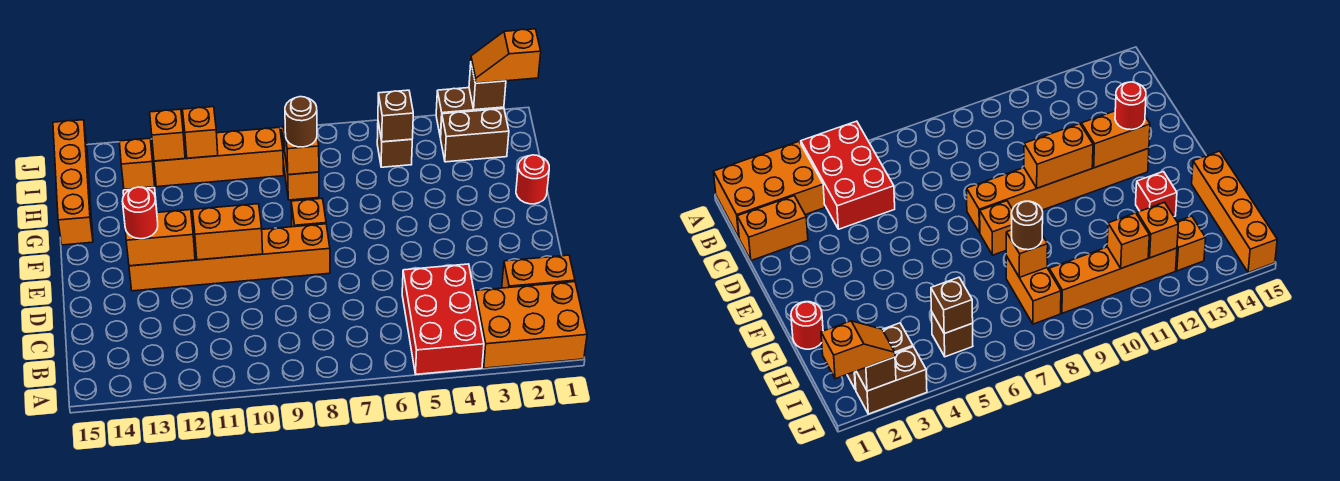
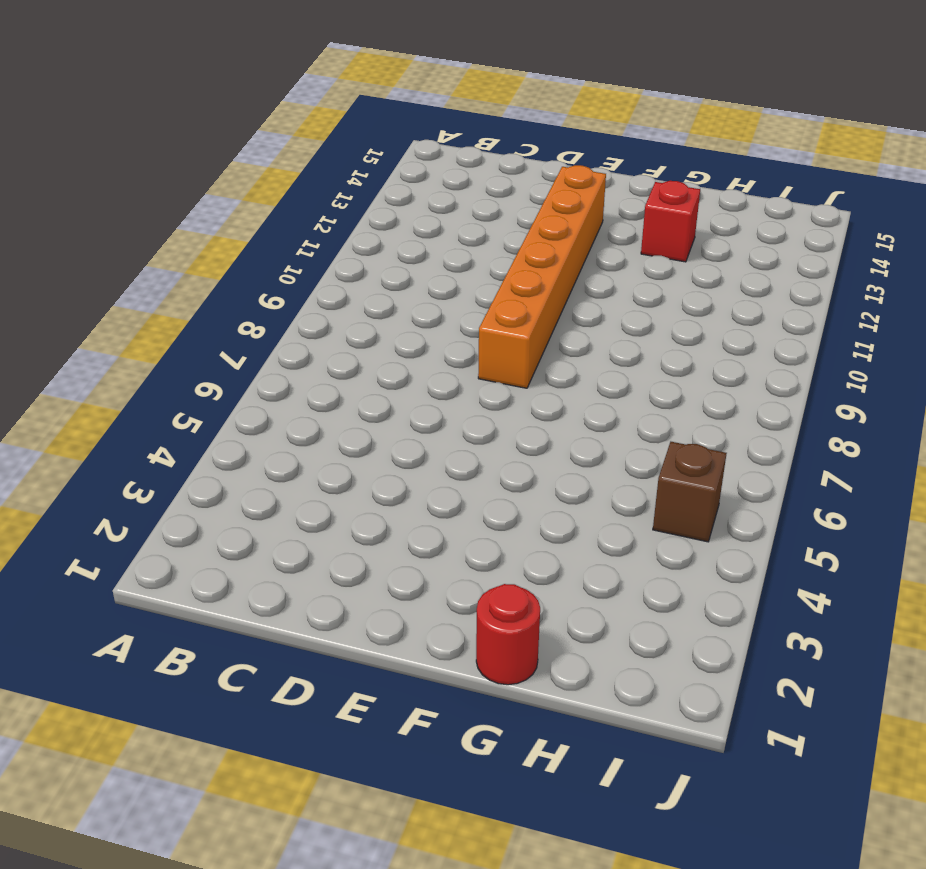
none -> orange 2x3 brick [475,282,587,368]
none -> red 2x3 brick [402,264,484,374]
none -> orange 1x2 brick [502,255,575,288]

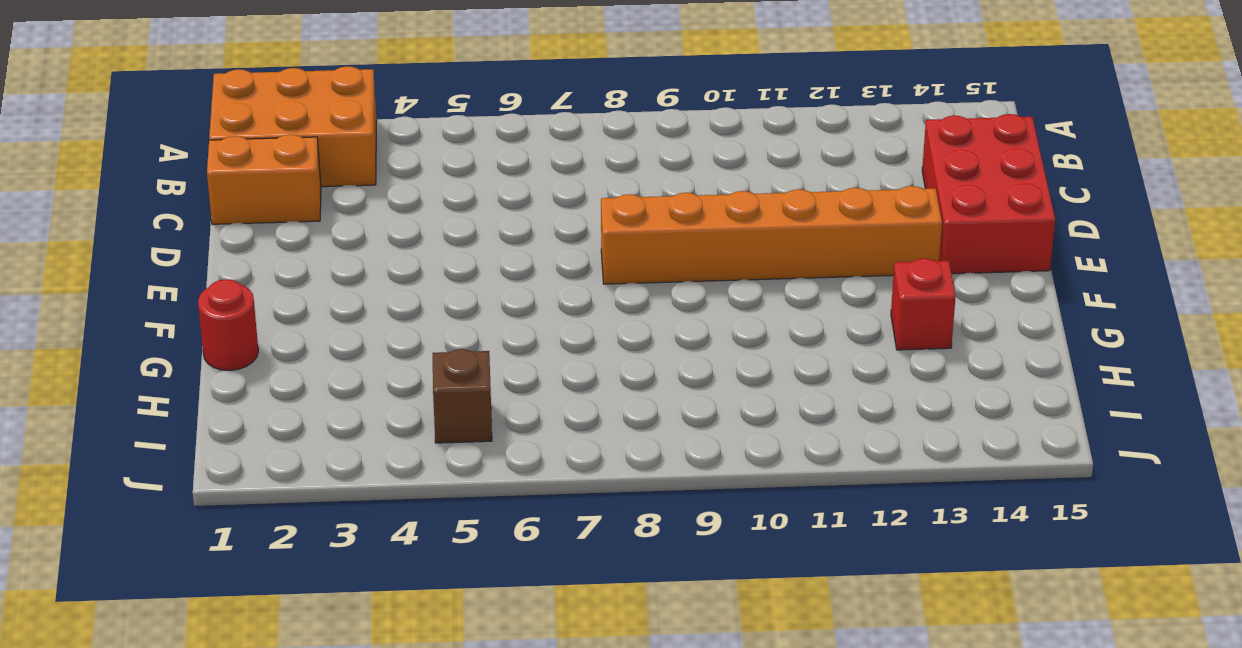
red 2x3 brick [922,114,1055,274] -> red 2x3 brick moved to [402,264,484,374]
none -> orange 1x1 brick [291,199,326,227]
none -> orange 1x4 brick [53,120,93,245]
none -> orange 1x2 brick [281,127,319,200]

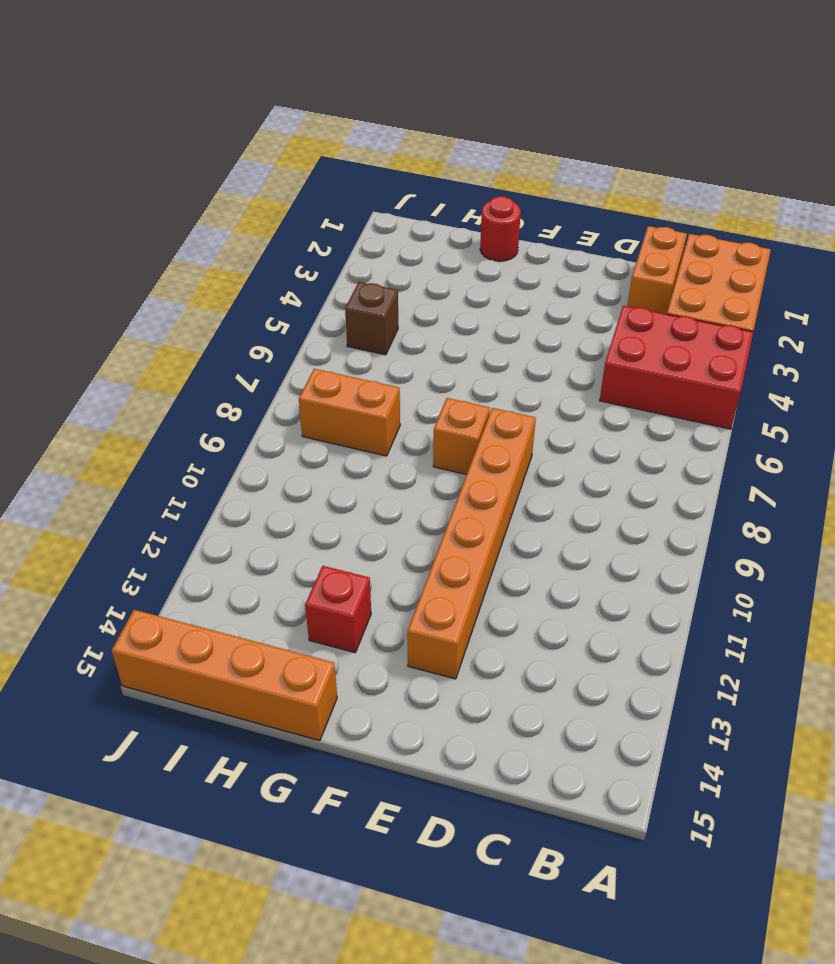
none -> brown 1x2 brick [441,109,509,162]
none -> orange 1x4 brick [154,127,284,187]
none -> orange 1x1 brick [120,138,155,189]

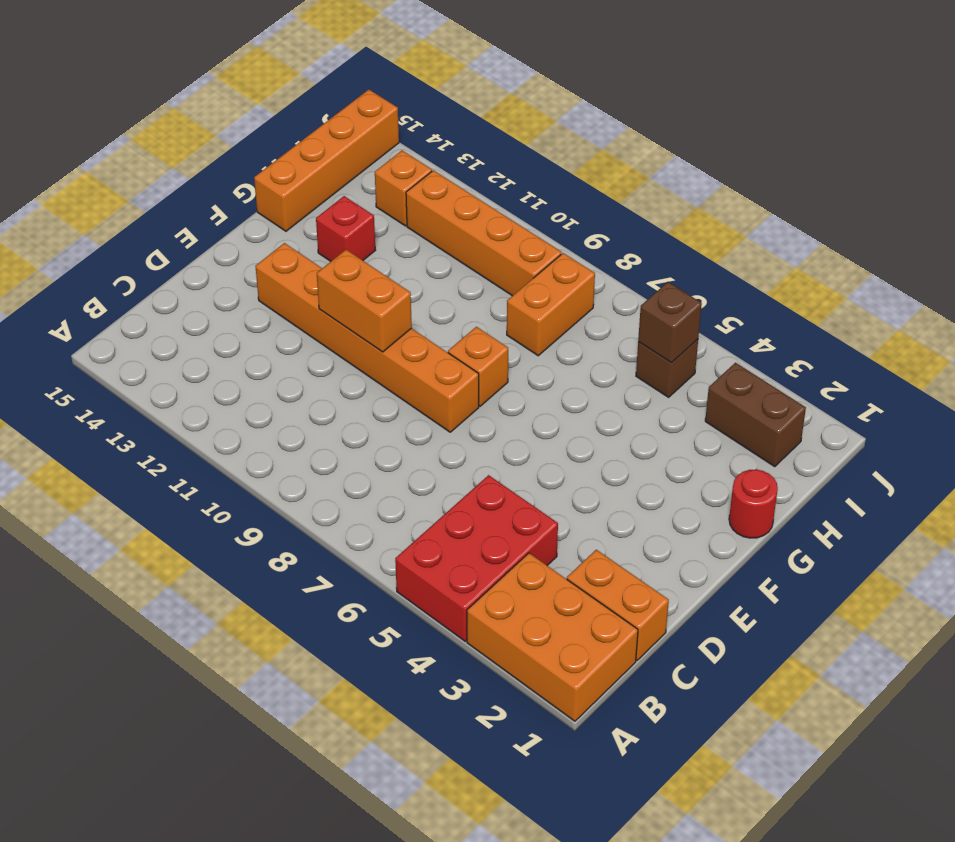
none -> brown 1x2 brick [436,88,504,138]
none -> orange 1x2 brick [125,210,195,266]
none -> orange 1x1 brick [284,125,319,175]

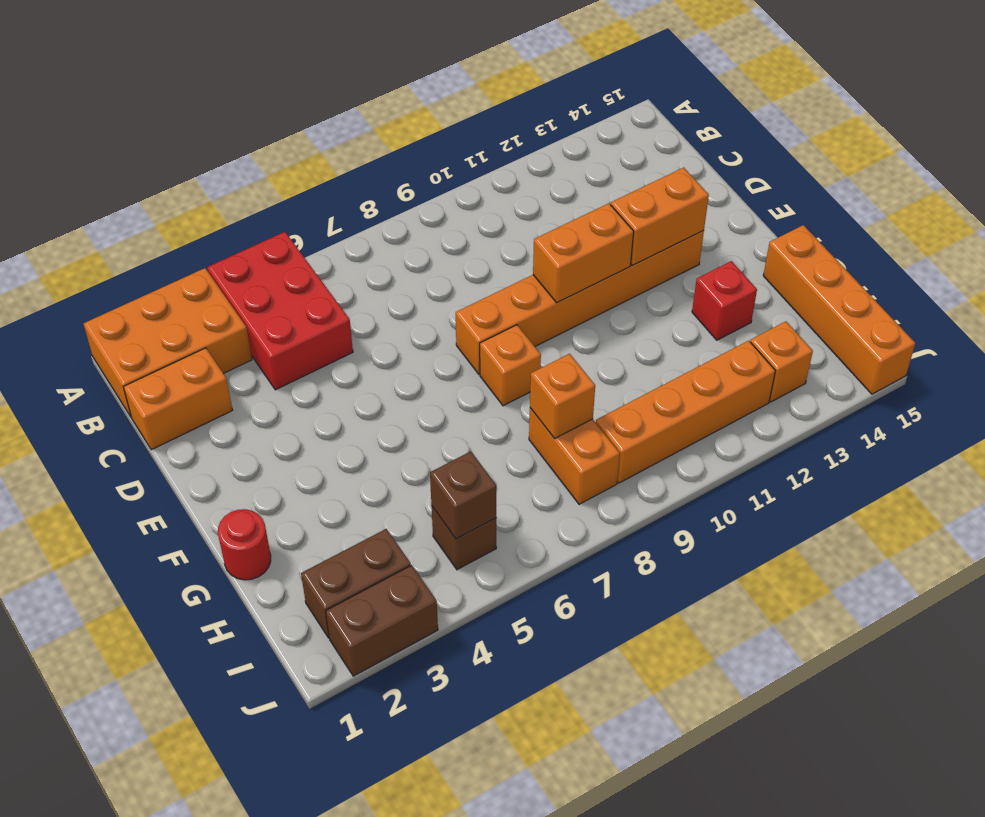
none -> orange 1x1 brick [183,107,218,158]
none -> orange 1x1 brick [150,109,185,161]
none -> brown 1x1 brick [469,65,506,110]

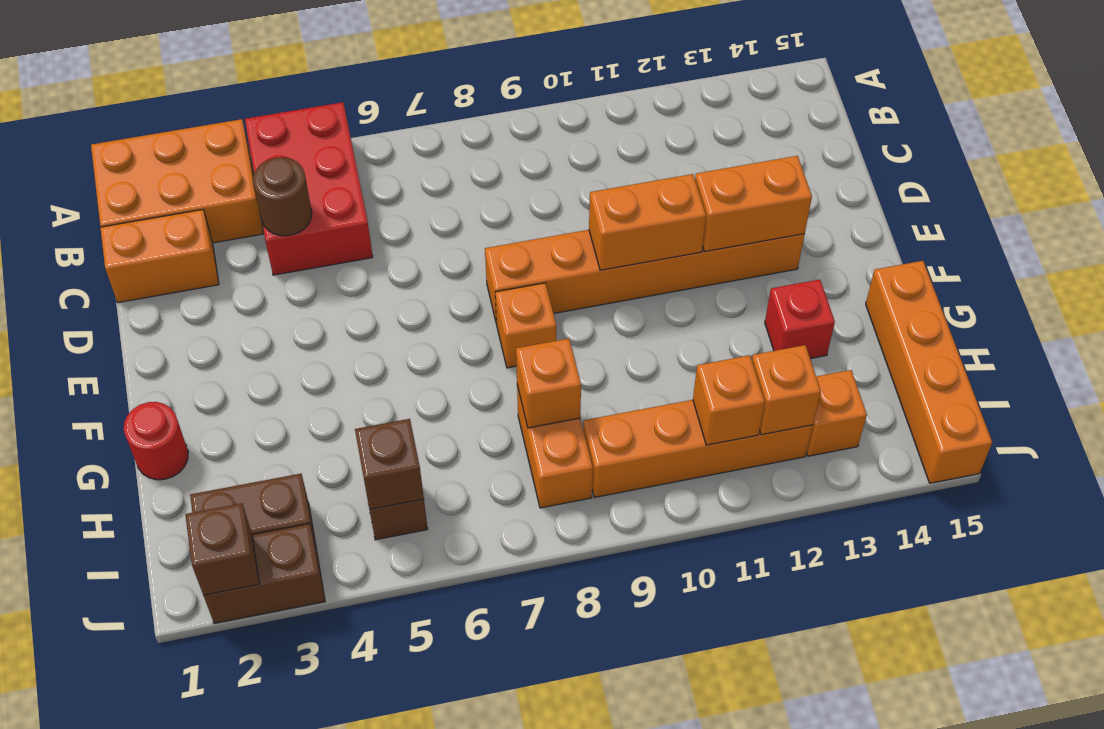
brown 1x1 round brick [253,157,312,236] -> brown 1x1 round brick moved to [285,97,317,147]
none -> red 1x1 round brick [122,187,158,239]
none -> orange 1x2 slope [471,29,541,83]

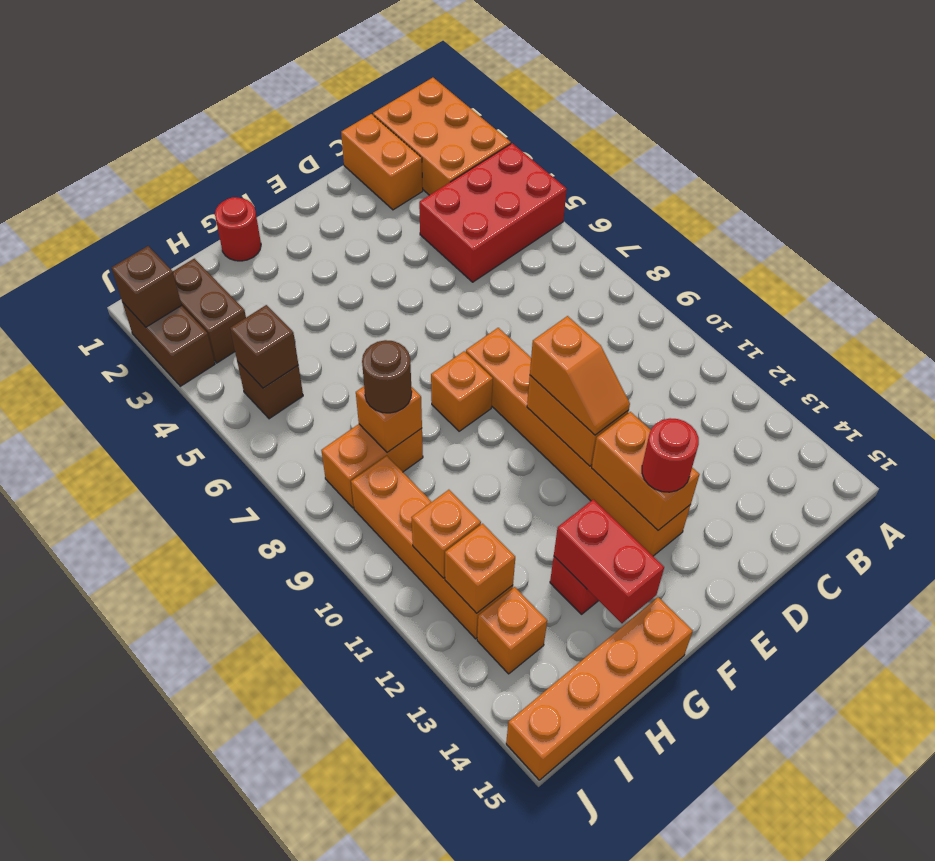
orange 1x2 slope [530,316,630,435] -> orange 1x2 slope moved to [471,29,541,83]
red 1x2 brick [554,499,664,623] -> none

